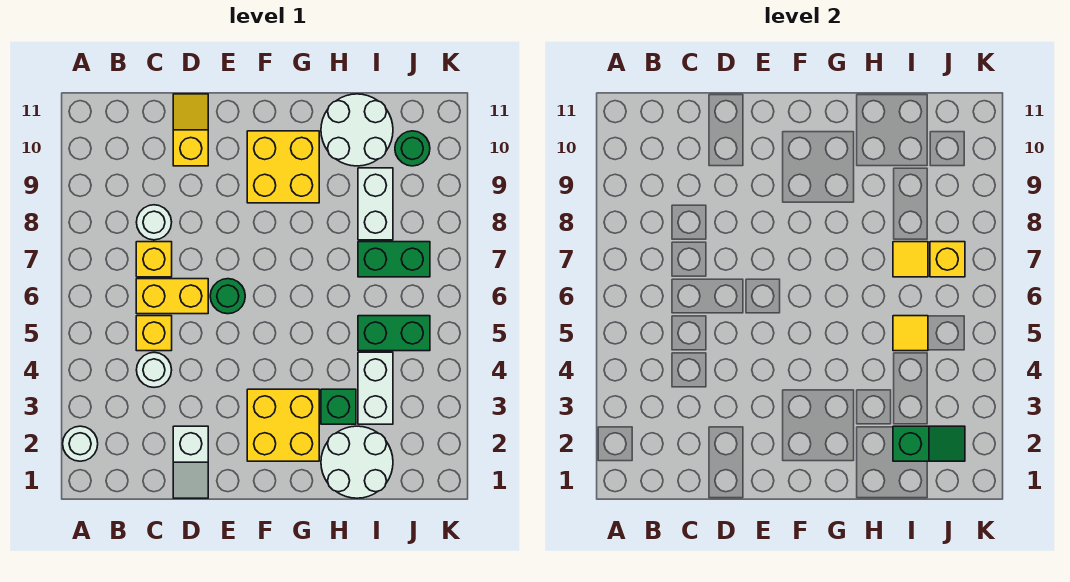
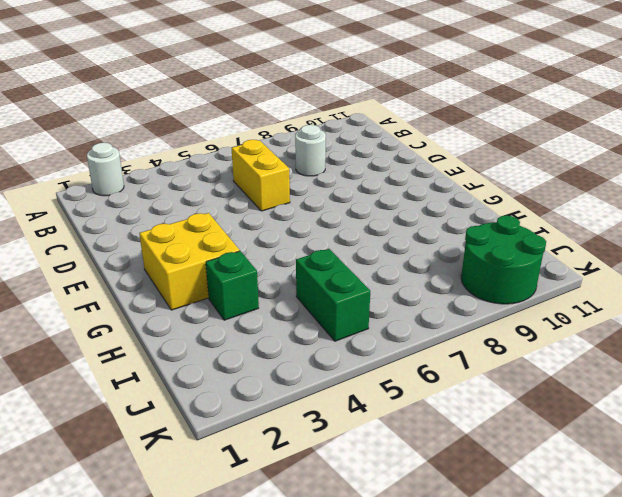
green 2x2 round brick [461,215,546,304] -> green 1x1 round brick [395,131,430,166]
none -> white 1x1 round brick [137,353,172,387]
none -> yellow 1x1 brick [136,316,172,351]
none -> yellow 1x1 brick [136,242,172,277]

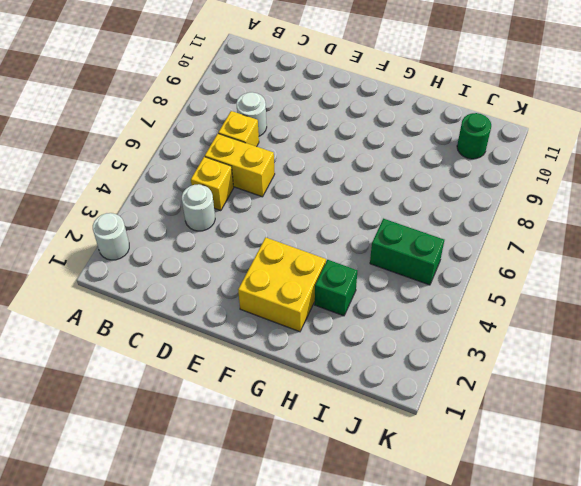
none -> white 1x2 slope [173,426,208,498]
none -> yellow 1x2 slope [173,94,208,166]
none -> green 1x1 round brick [210,279,245,314]

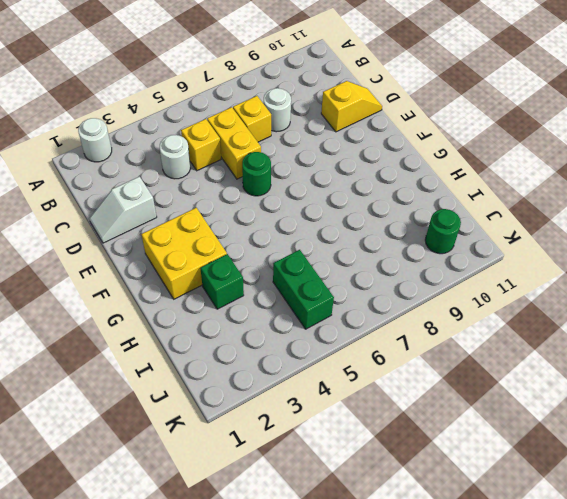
none -> yellow 2x2 brick [247,131,319,203]
none -> white 2x2 round brick [321,426,393,498]
none -> white 2x2 round brick [321,94,393,166]

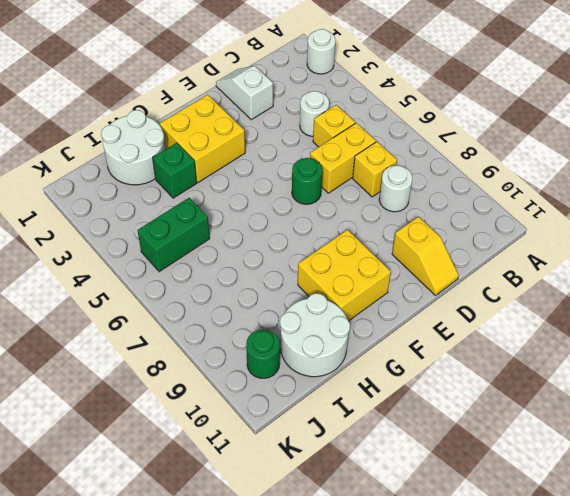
none -> white 1x2 brick [358,352,393,424]
none -> green 1x2 brick [358,242,430,277]
none -> white 1x2 brick [358,168,393,240]

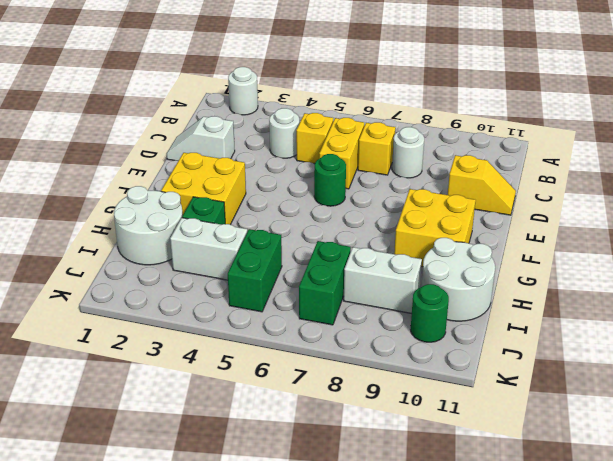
none -> green 1x2 slope [893,426,965,461]
none -> yellow 1x1 tile [893,316,928,351]
none -> yellow 1x1 tile [893,242,928,277]

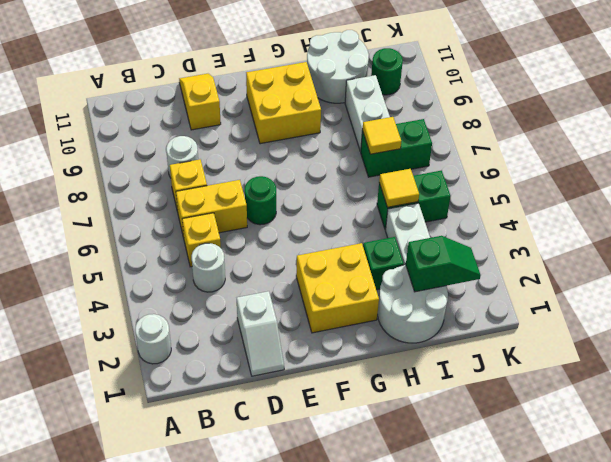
none -> yellow 1x1 brick [930,242,965,277]

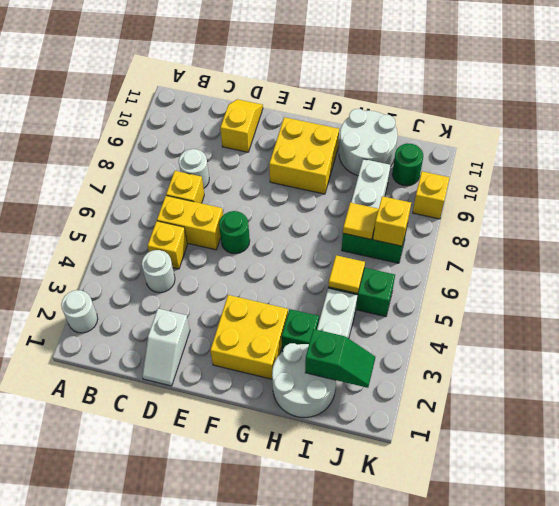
yellow 1x1 brick [413,171,450,219] -> none

